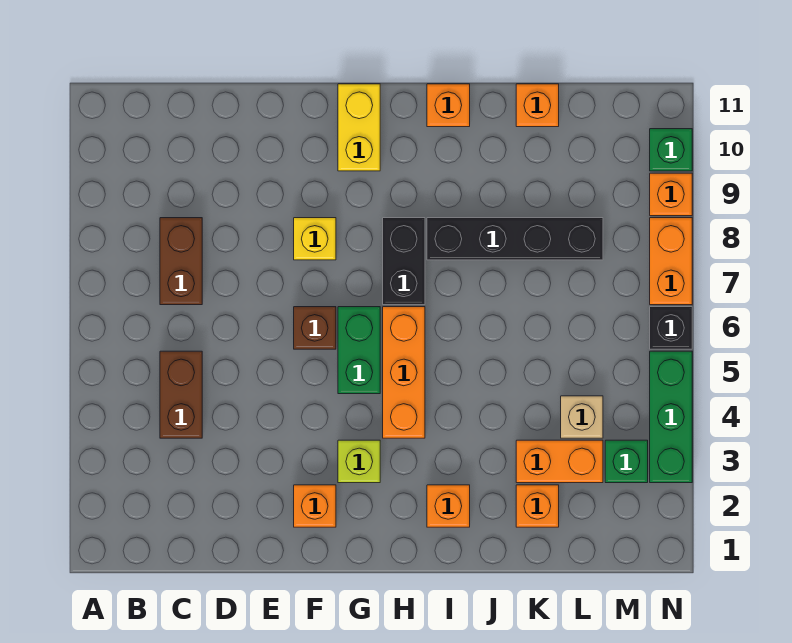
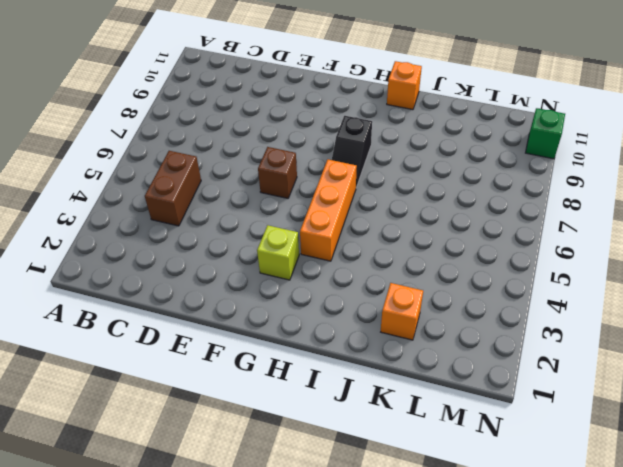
black 1x2 slope [332,116,372,187] -> black 1x2 brick [383,218,425,305]
none -> brown 1x2 brick [160,218,202,305]
none -> orange 1x1 brick [294,485,336,527]
none -> yellow 1x1 brick [294,218,336,260]

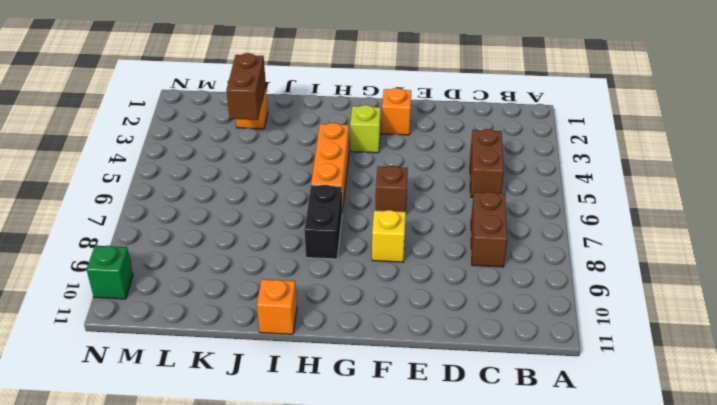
brown 1x2 brick [226,53,266,120] -> none
none -> green 1x2 brick [338,307,380,394]
none -> yellow 1x2 brick [338,84,380,171]
none -> orange 1x1 brick [427,485,470,527]

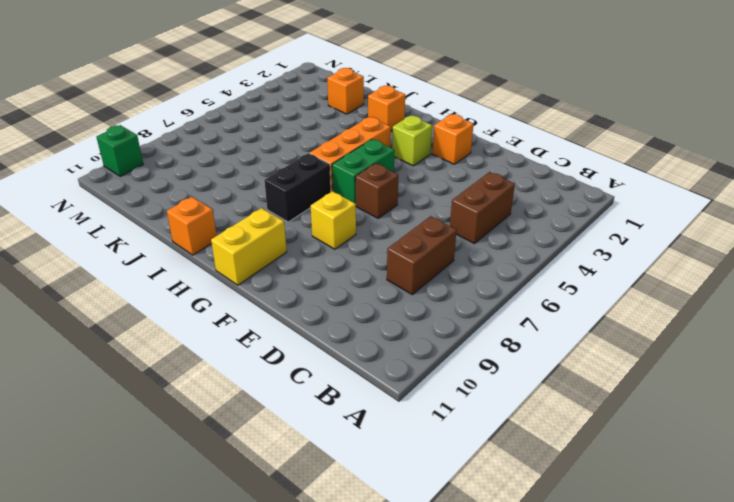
none -> black 1x4 brick [427,218,603,260]
none -> orange 1x2 brick [516,440,603,483]
none -> orange 1x1 brick [516,84,559,127]

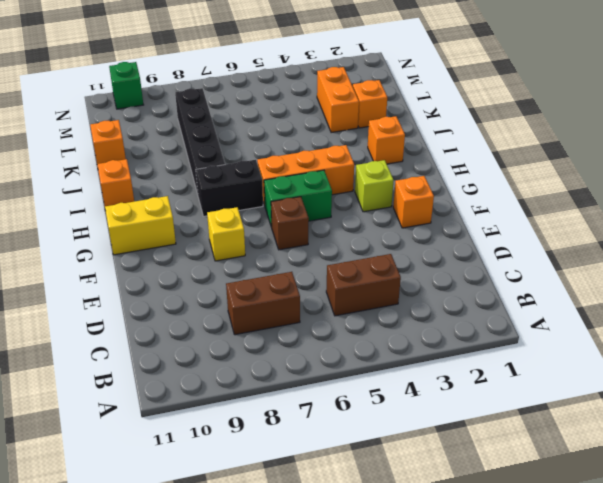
none -> tan 1x1 brick [561,396,603,438]
none -> green 1x1 brick [605,440,648,483]
none -> green 1x3 brick [650,351,692,483]

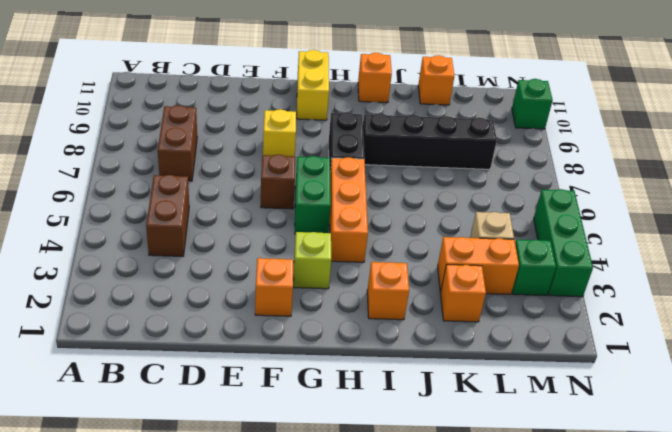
none -> black 1x1 brick [650,307,692,349]
none -> orange 1x2 brick [650,218,692,305]
none -> orange 1x1 brick [650,173,692,216]

